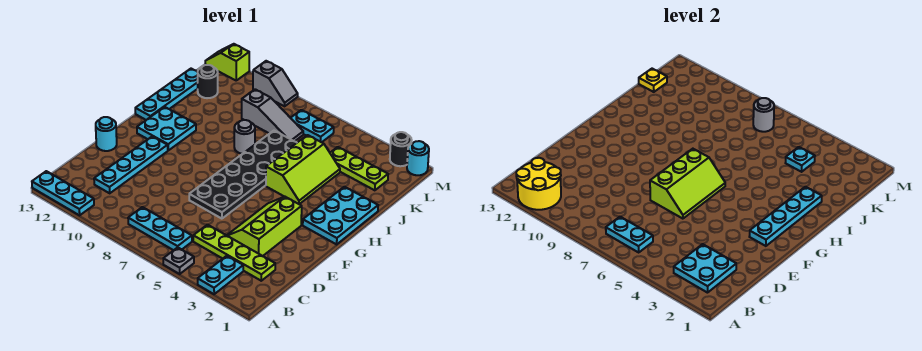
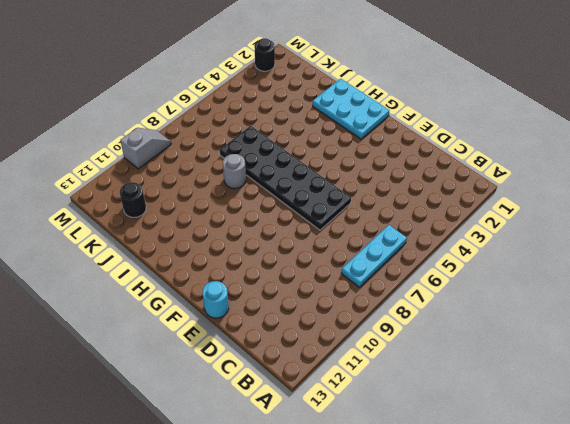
none -> cyan 1x2 plate [198,256,243,294]
none -> grey 1x1 plate [163,247,194,274]
none -> cyan 1x3 plate [32,171,94,215]
none -> lime 1x4 plate [193,225,275,281]

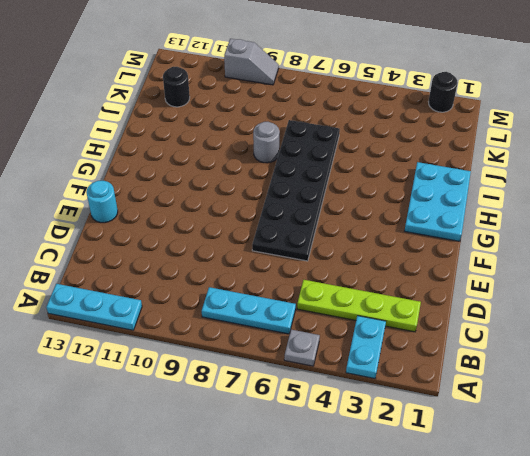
none -> cyan 1x4 plate [94,136,168,193]
none -> lime 2x3 slope [227,197,302,256]
none -> cyan 2x2 plate [137,107,196,150]
none -> lime 2x3 slope [266,135,340,204]

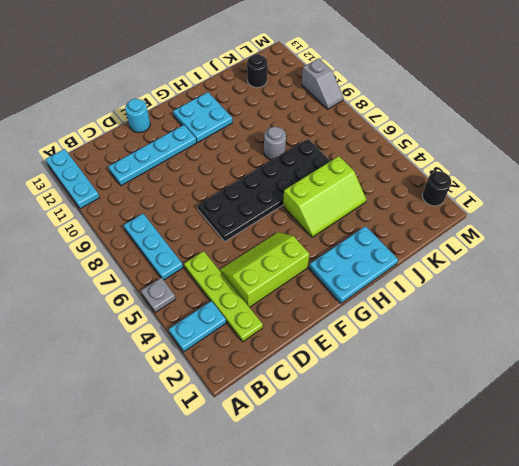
none -> cyan 1x4 plate [135,69,198,120]
none -> lime 1x3 plate [330,147,388,190]
none -> grey 1x3 slope [242,89,303,141]
none -> cyan 1x2 plate [291,110,334,142]

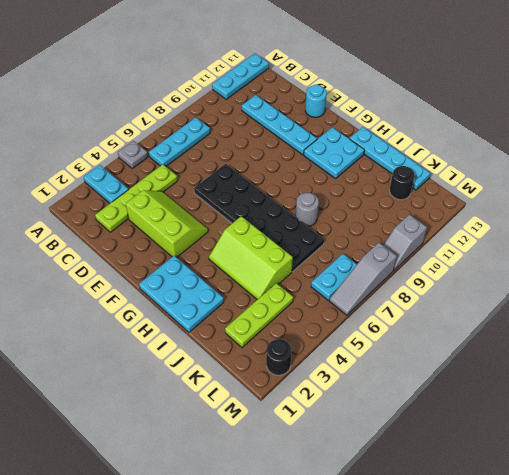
grey 1x3 slope [329,243,397,315] -> grey 1x3 slope moved to [242,89,303,141]
none -> cyan 1x1 round brick [407,141,429,175]
none -> lime 1x2 slope [205,44,249,80]
none -> yellow 2x2 round brick [516,158,561,210]
none -> cyan 2x2 plate [674,244,736,293]

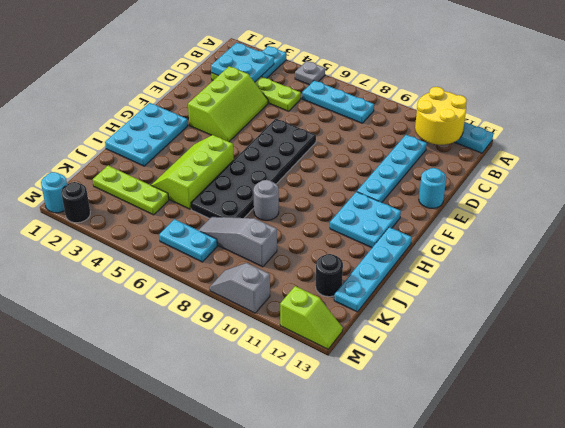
none -> cyan 1x2 plate [606,217,653,252]
none -> lime 2x3 slope [650,149,725,219]
none -> cyan 1x4 plate [749,187,822,246]
none -> cyan 1x1 plate [786,147,815,172]

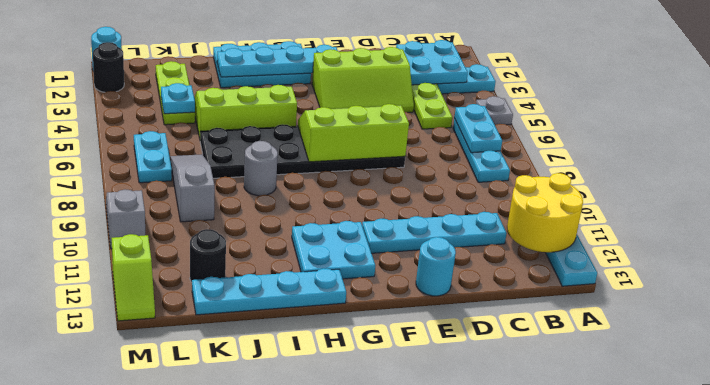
none -> yellow 1x1 plate [639,69,667,92]
none -> grey 1x1 round brick [753,98,774,132]

